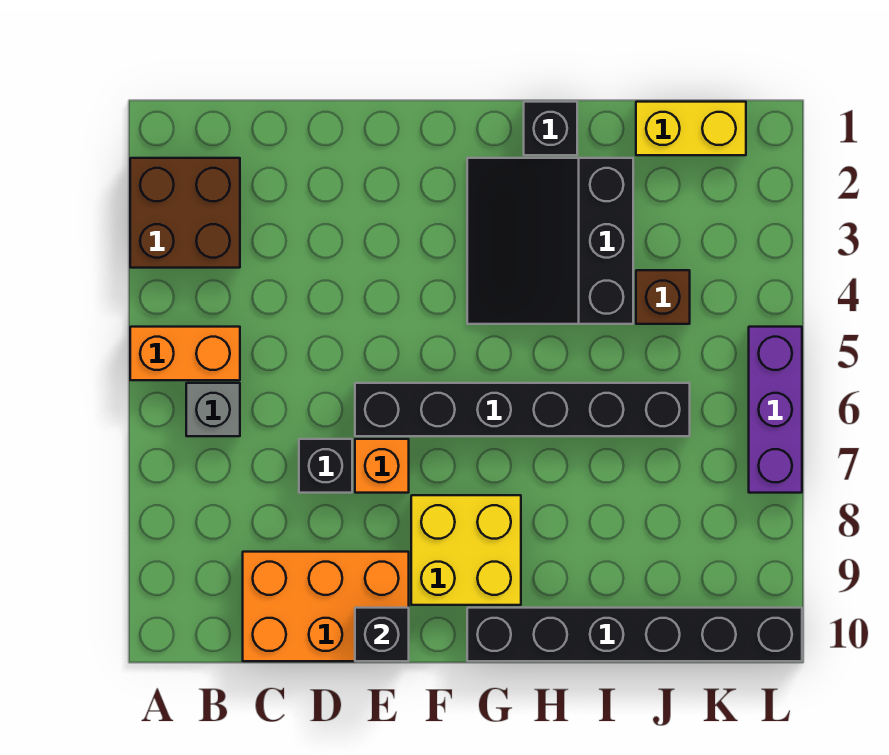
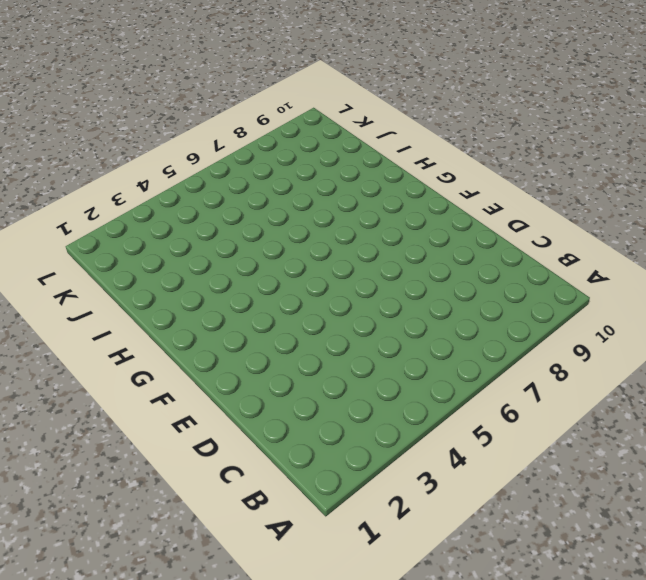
none -> brown 2x2 brick [130,158,240,268]
none -> orange 1x2 brick [130,327,240,380]
none -> grey 1x1 brick [186,383,240,436]

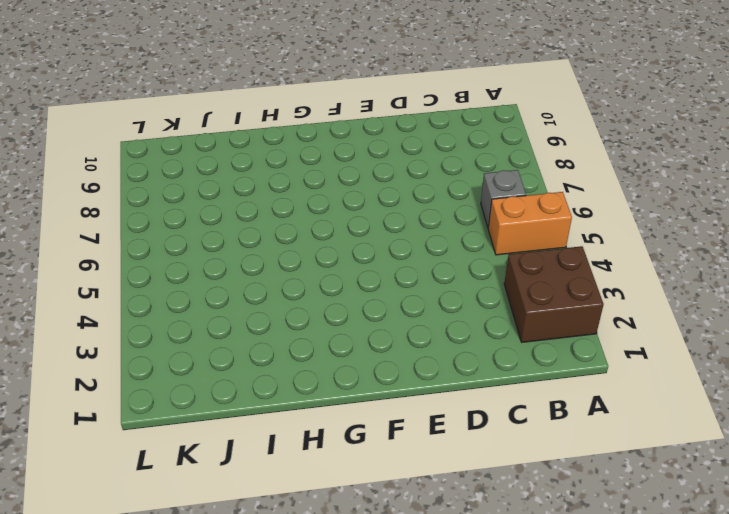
none -> orange 2x3 brick [243,552,409,661]
none -> black 1x1 brick [299,439,352,493]
none -> black 1x6 brick [355,383,690,436]

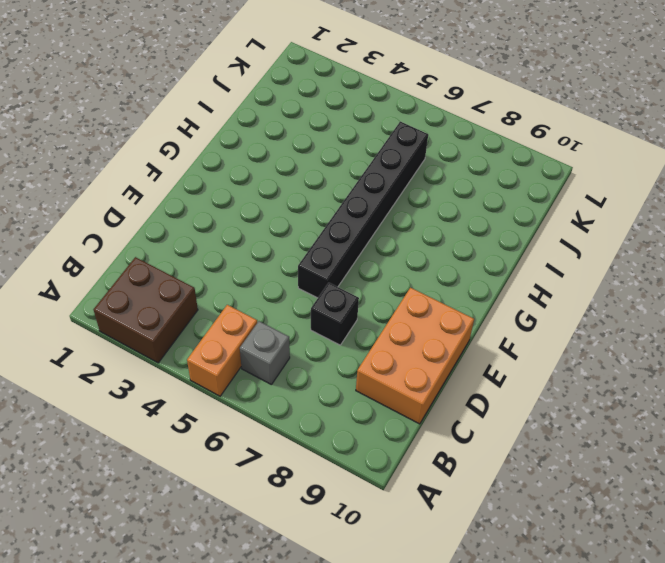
none -> orange 1x1 brick [355,439,409,493]
none -> yellow 2x2 brick [411,495,521,605]
none -> black 3x3 slope [467,158,633,324]

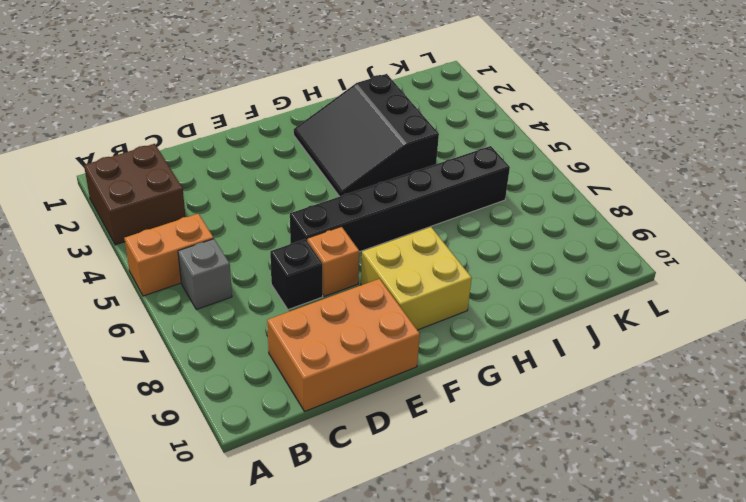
none -> black 1x6 brick [467,608,802,661]
none -> black 1x1 brick [524,102,577,155]
none -> yellow 1x2 brick [636,102,746,155]

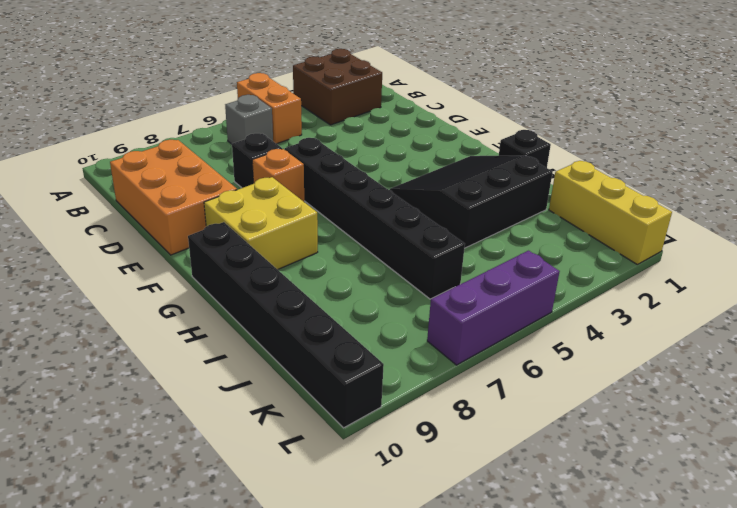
yellow 1x3 brick [549,161,672,264] -> yellow 1x2 brick [636,102,746,155]
none -> brown 1x1 brick [636,270,690,324]
none -> black 1x1 brick [355,608,409,661]

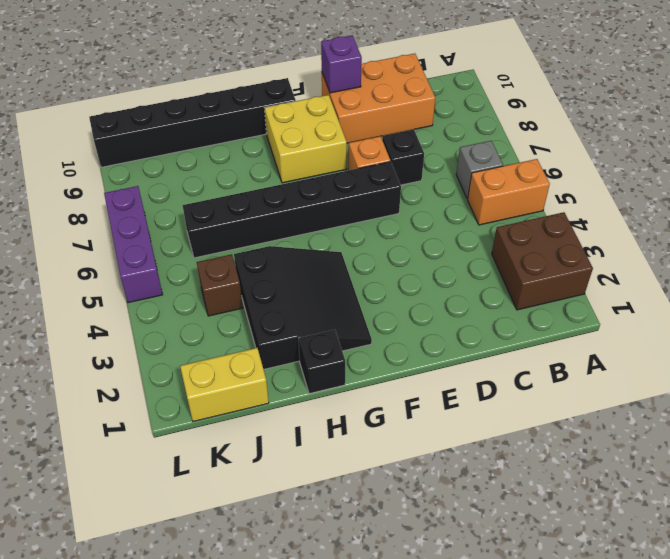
purple 1x1 brick [321,35,362,93] -> black 1x1 brick [355,608,409,661]

